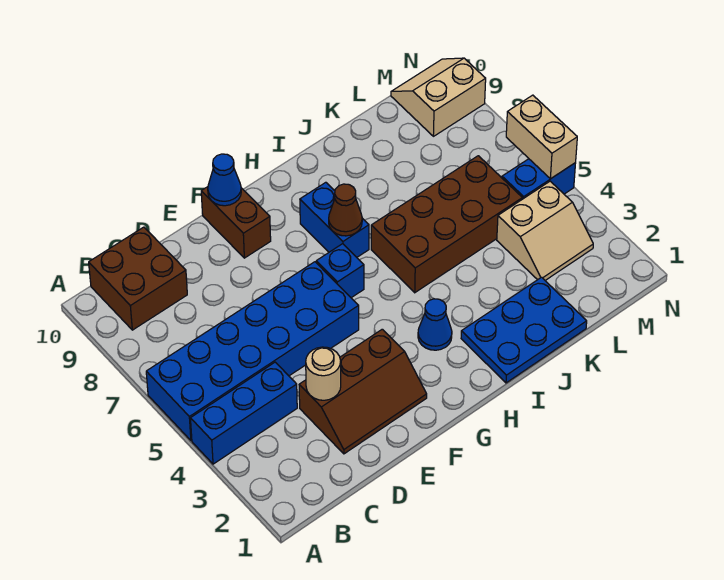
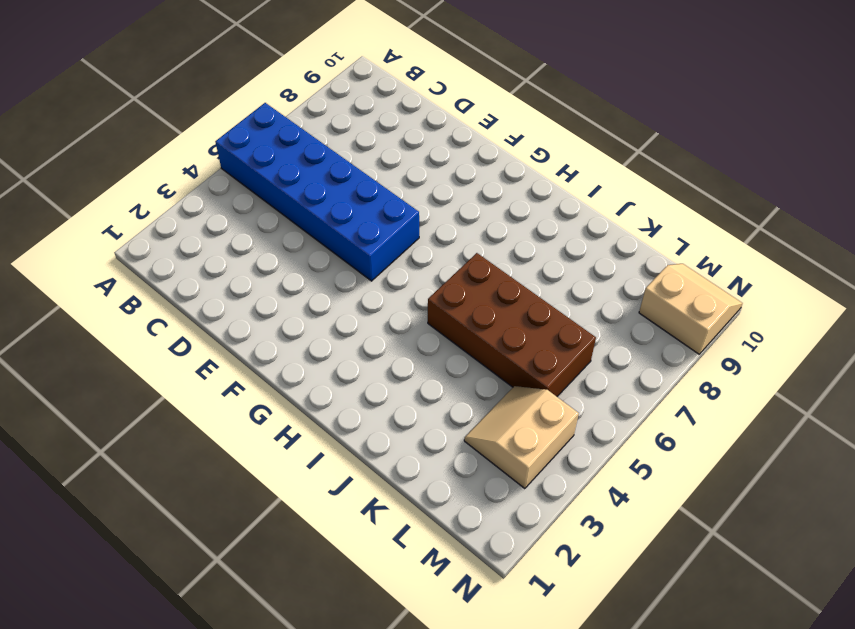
tan 2x2 slope [464,386,579,489] -> tan 2x2 slope turned to [497,181,593,280]
none -> blue 1x3 brick [190,362,297,464]
none -> brown 2x2 brick [89,227,187,330]
none -> brown 2x3 slope [299,329,427,454]

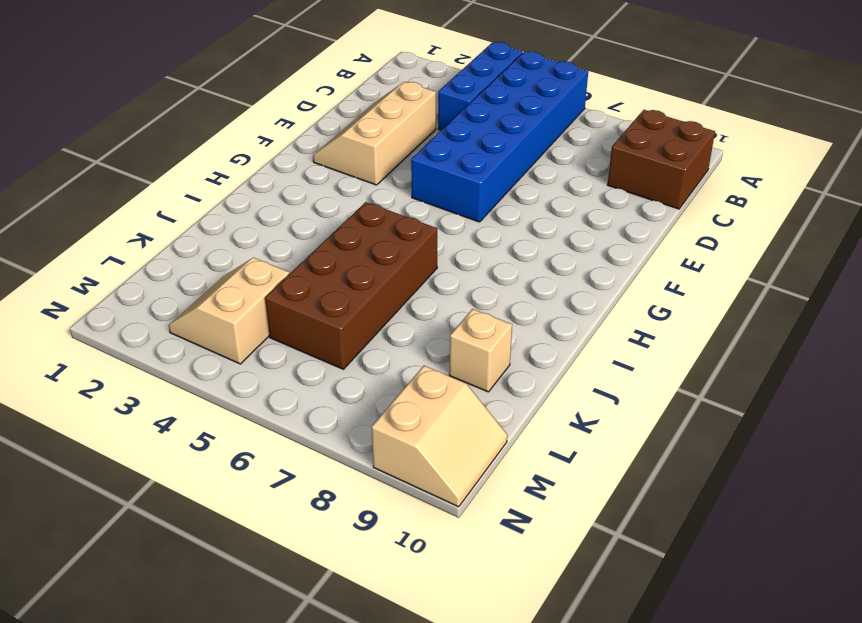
tan 2x3 slope [313,82,436,185] -> brown 2x3 slope [299,329,427,454]
tan 1x1 brick [449,309,512,392] -> none
none -> brown 1x2 brick [201,187,271,258]
none -> blue 1x1 brick [316,244,364,298]
none -> blue 1x1 cone [418,299,452,350]

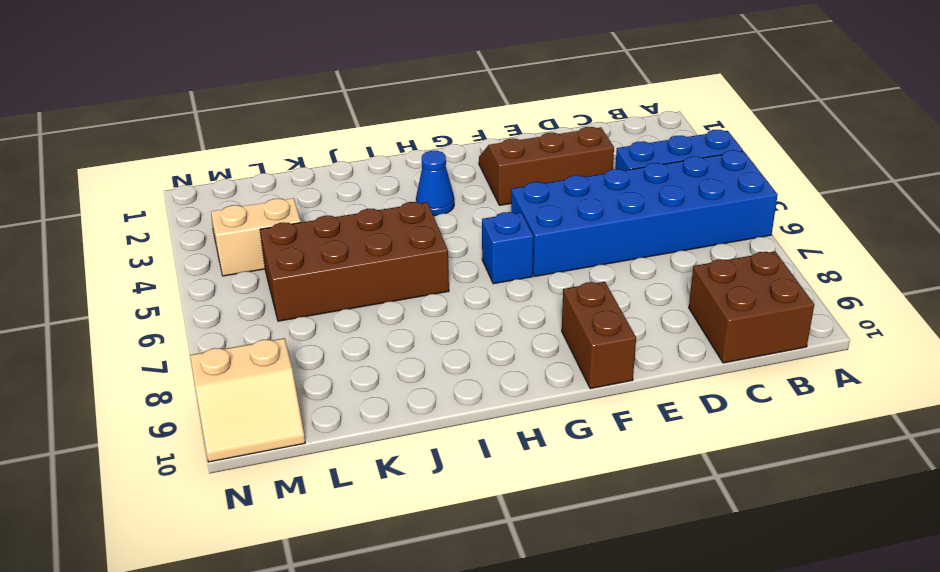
none -> blue 1x2 brick [300,182,369,257]
none -> blue 2x3 plate [461,277,587,383]
none -> blue 1x2 brick [502,159,576,199]

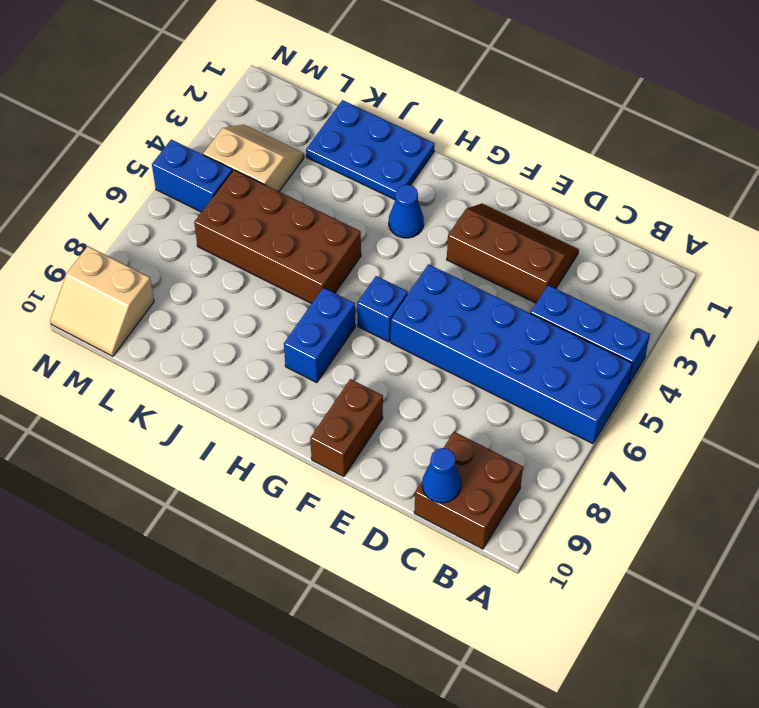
blue 1x1 cone [422,448,461,503] -> blue 1x1 cone moved to [208,154,241,206]
none -> tan 1x1 round brick [306,347,341,400]
none -> brown 1x1 cone [329,184,362,236]
none -> tan 1x2 brick [506,95,577,179]

